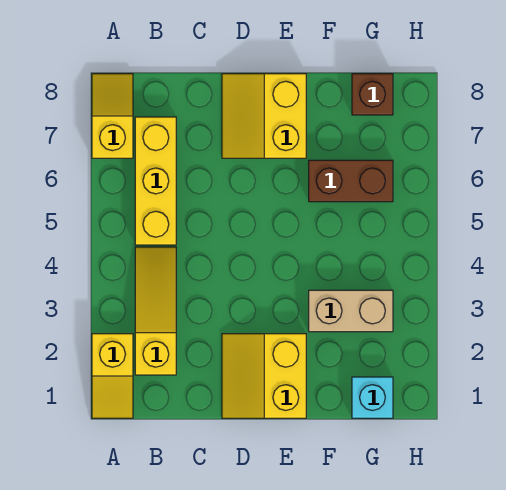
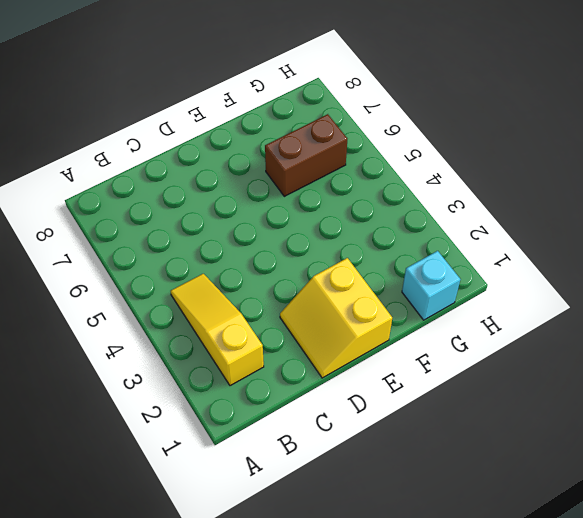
none -> yellow 1x2 slope [92,334,133,418]
none -> yellow 1x2 slope [92,74,133,158]

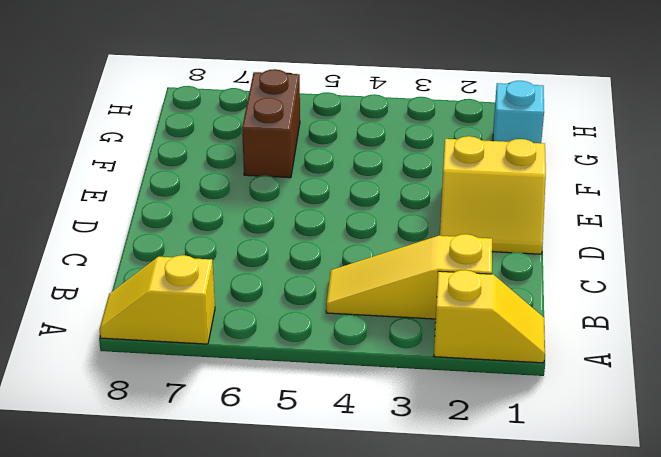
none -> yellow 1x3 brick [135,117,176,245]
none -> yellow 2x2 slope [222,74,306,158]

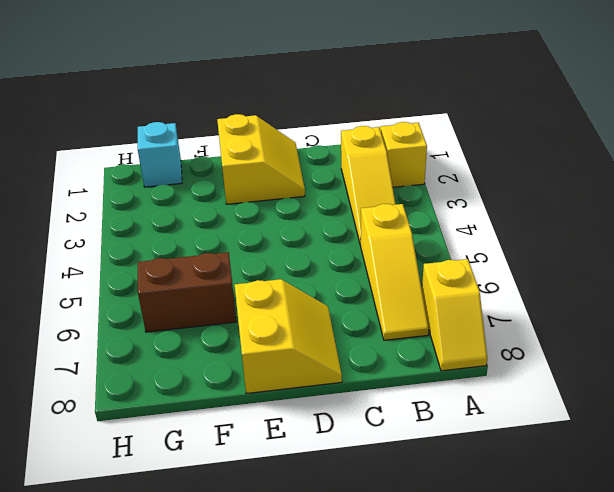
yellow 1x3 slope [360,204,429,340] -> yellow 1x3 brick [135,117,176,245]
none -> tan 1x2 brick [309,290,393,332]
none -> brown 1x1 brick [352,74,393,115]

